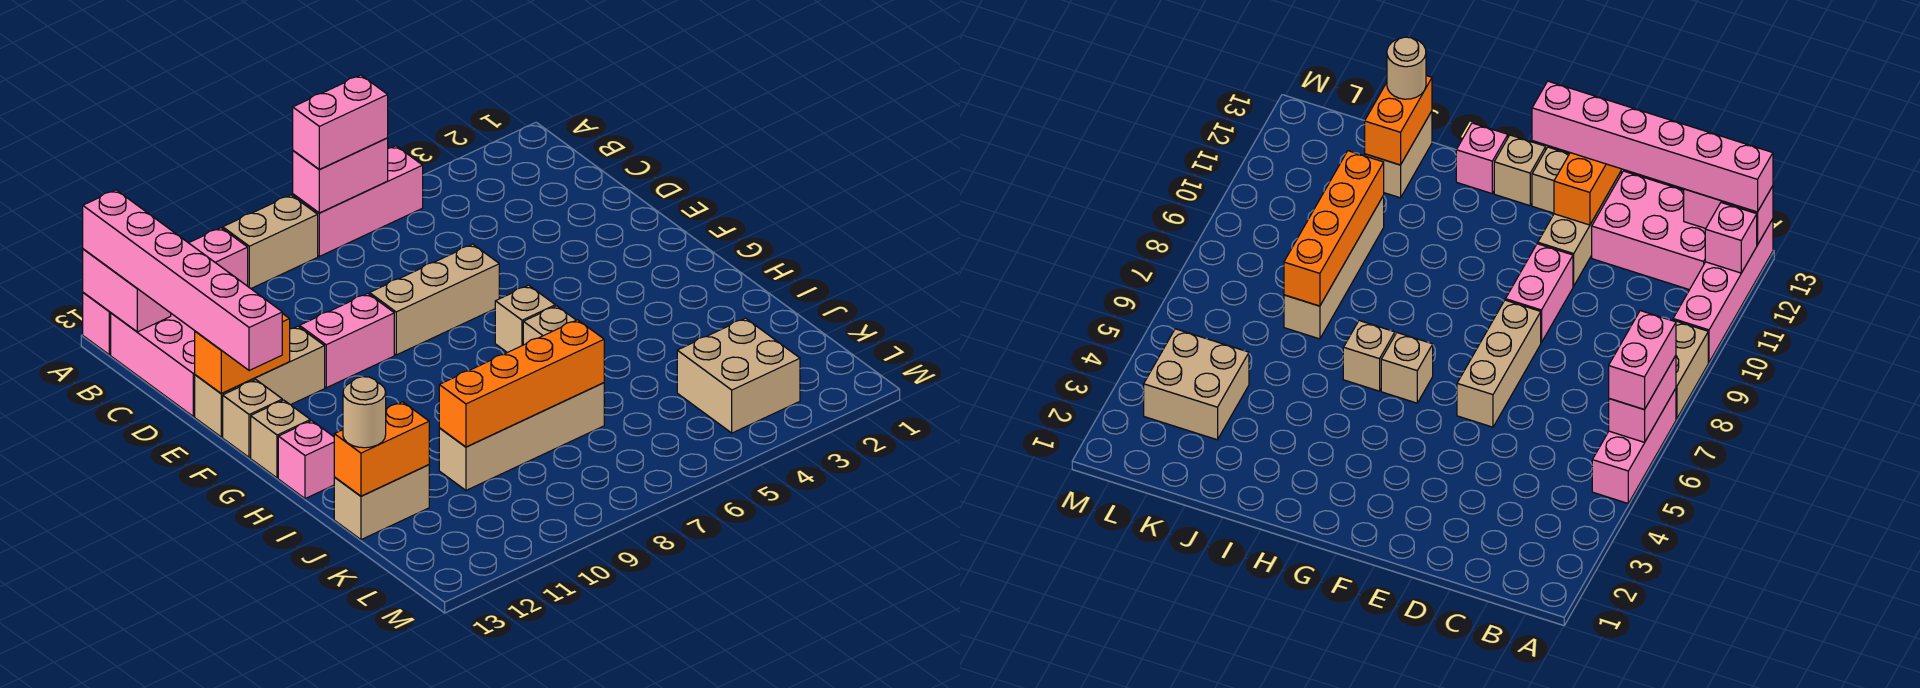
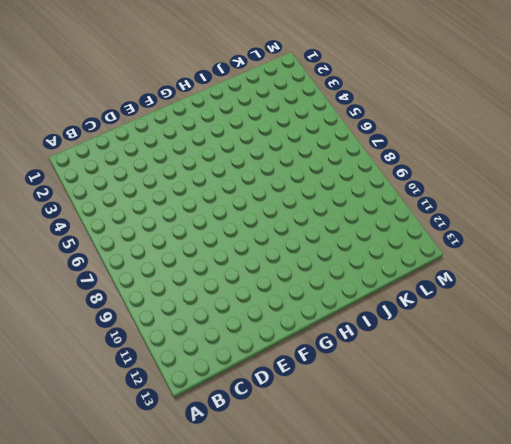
none -> pink 1x3 brick [293,146,423,256]
none -> tan 1x2 brick [223,195,318,288]
none -> pink 1x4 brick [83,228,248,355]

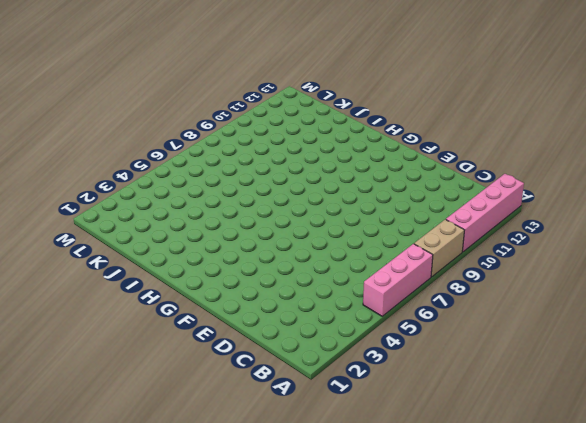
none -> pink 2x3 brick [111,313,195,416]
none -> tan 1x3 brick [370,244,499,355]
none -> pink 1x2 brick [300,294,394,388]

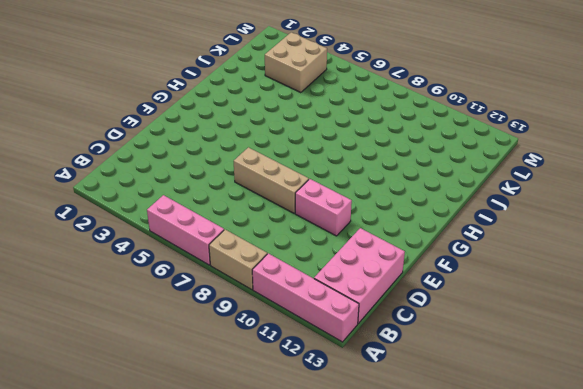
none -> tan 1x3 brick [195,326,325,437]
none -> tan 1x1 brick [223,380,282,458]
none -> tan 1x1 brick [495,285,555,353]

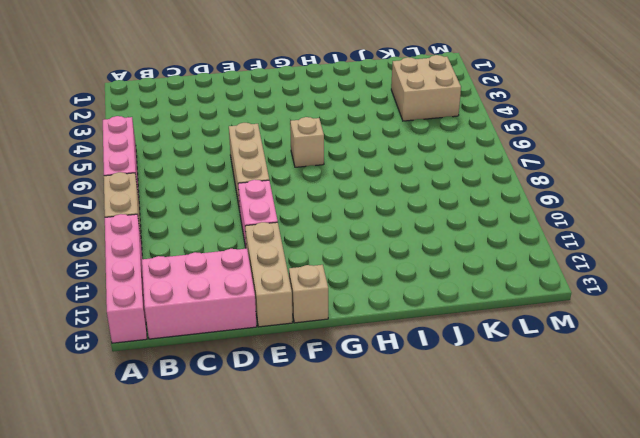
none -> tan 1x1 brick [251,400,310,478]
none -> tan 1x1 brick [523,306,576,345]
none -> pink 1x1 brick [278,421,334,499]

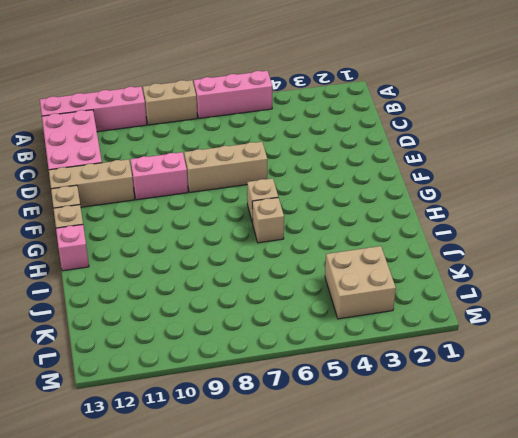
none -> tan 1x4 brick [439,383,604,490]
none -> tan 1x2 brick [334,465,429,540]
none -> pink 1x2 brick [293,138,388,213]

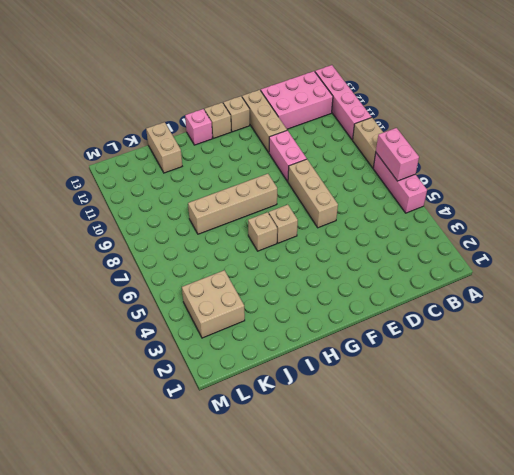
tan 1x4 brick [188,174,277,234] -> tan 1x4 brick turned to [439,383,604,490]
none -> pink 1x1 brick [1705,203,1757,273]
none -> pink 1x2 brick [83,249,171,332]
none -> orange 1x2 brick [195,313,290,394]

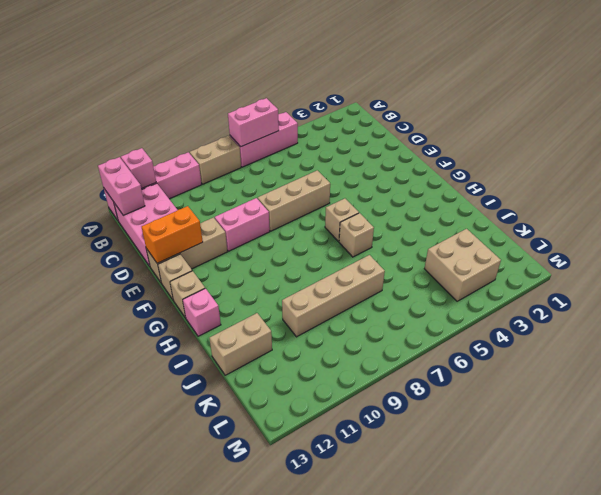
none -> orange 1x4 brick [439,320,604,447]
none -> orange 1x2 brick [334,402,429,496]
none -> pink 1x2 brick [293,75,388,169]

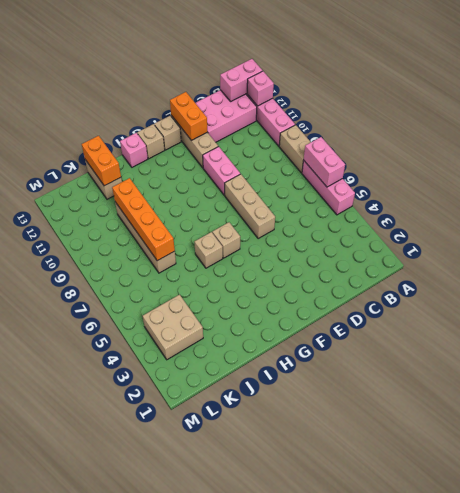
none -> pink 1x2 brick [293,75,388,169]
none -> pink 1x6 brick [83,190,282,371]
none -> tan 1x1 round brick [343,377,386,448]

